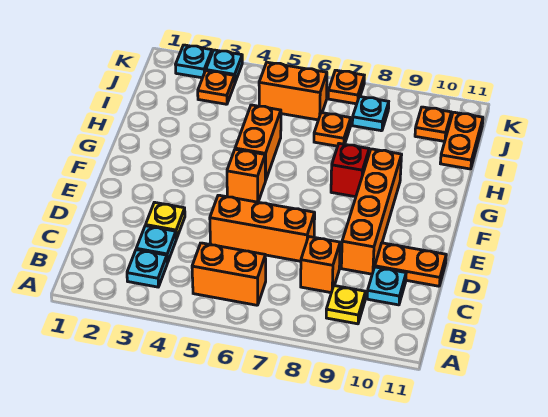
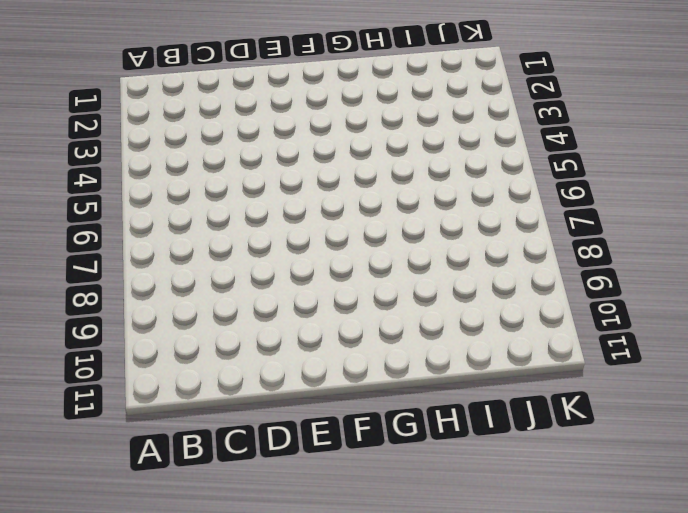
none -> cyan 1x1 plate [127,250,167,287]
none -> orange 1x2 brick [192,243,266,305]
none -> yellow 1x1 plate [326,286,366,324]

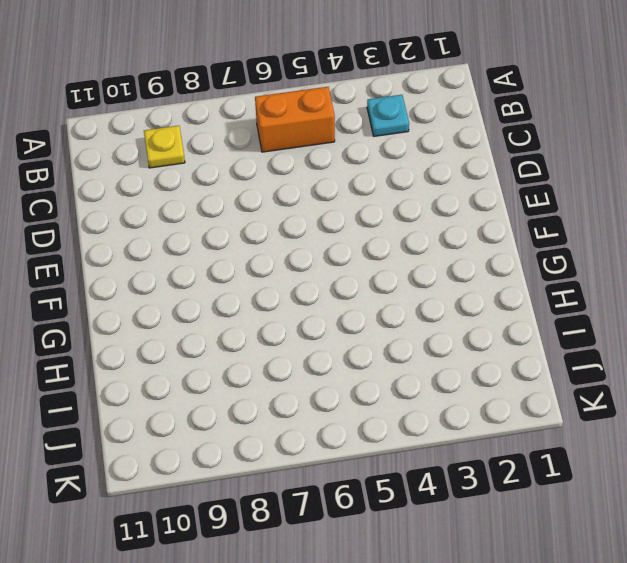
none -> cyan 1x1 plate [136,226,176,263]
none -> orange 1x1 brick [301,237,340,293]
none -> cyan 1x1 plate [367,267,406,305]

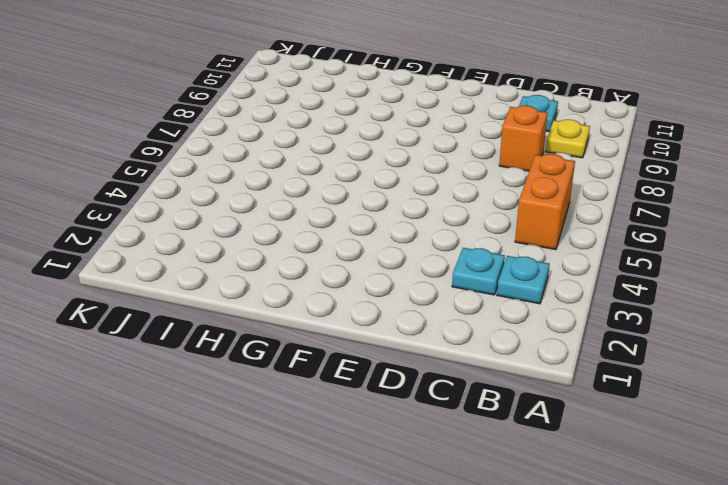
none -> yellow 1x1 plate [146,202,185,239]
none -> orange 1x3 brick [210,195,315,261]
none -> orange 1x4 brick [341,149,402,274]

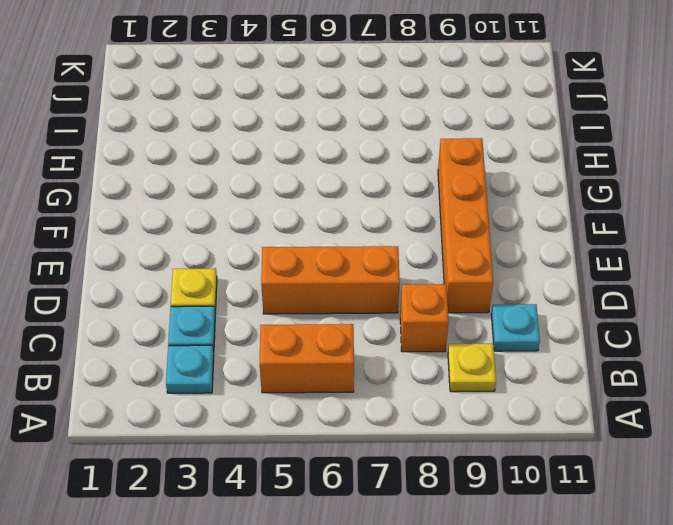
none -> orange 1x2 plate [375,243,446,286]
none -> orange 1x1 brick [227,149,265,202]
none -> orange 1x2 brick [235,105,281,181]

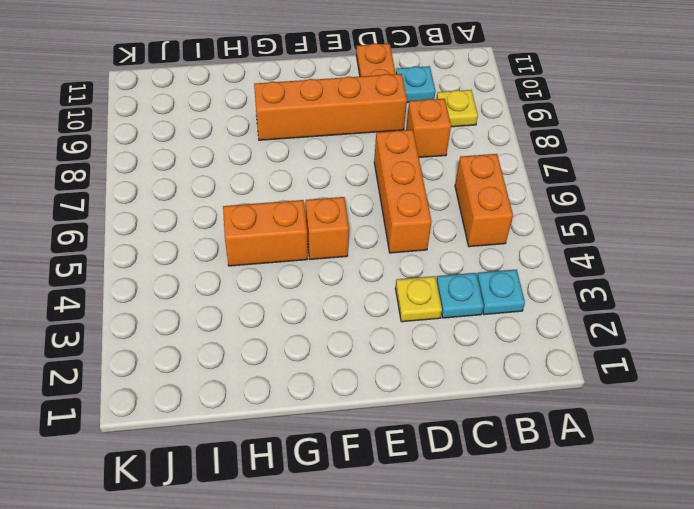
none -> red 1x1 brick [331,143,369,197]
none -> orange 1x1 plate [314,113,351,146]
none -> orange 1x2 plate [440,112,483,169]

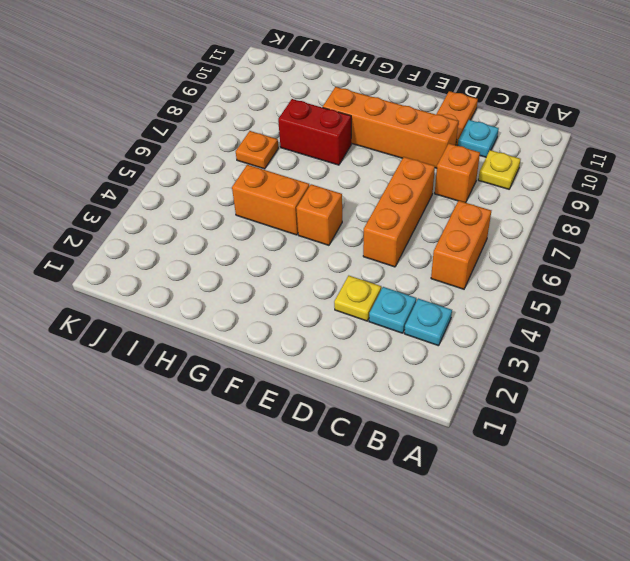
red 1x2 brick [278,99,351,165] -> red 1x1 brick [331,143,369,197]
none -> orange 1x2 plate [440,112,483,169]
none -> orange 1x1 plate [198,71,235,104]
none -> orange 1x2 brick [259,62,327,120]

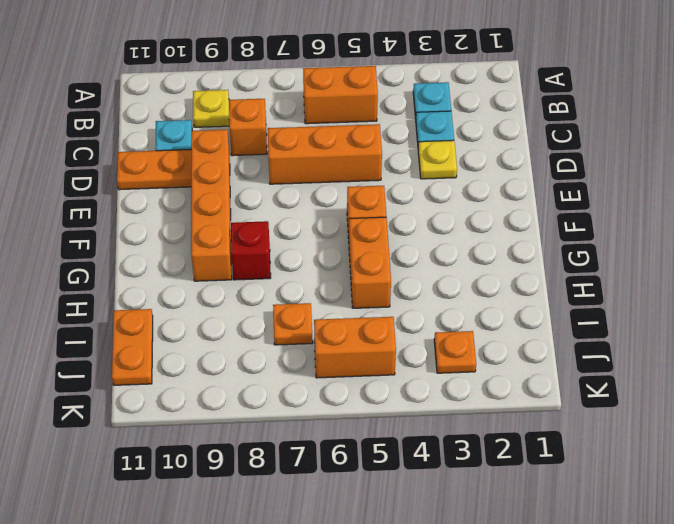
none -> cyan 1x1 plate [352,97,389,131]
none -> orange 1x1 plate [415,107,451,141]
none -> cyan 1x1 plate [176,45,212,78]

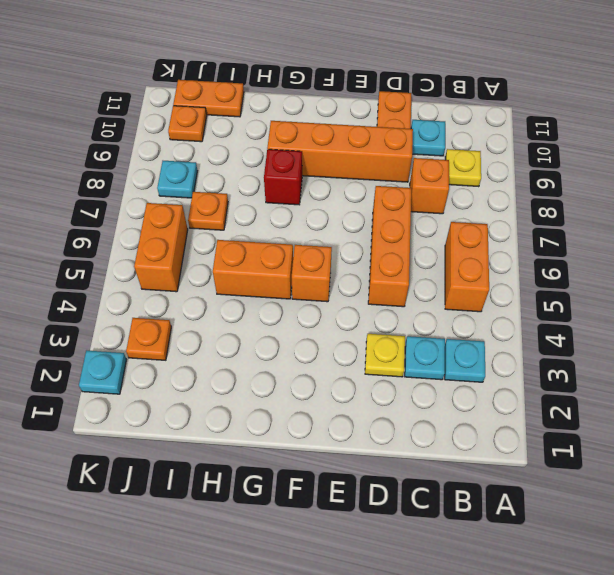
none -> cyan 1x1 plate [206,50,242,82]
none -> orange 1x1 plate [328,70,364,104]

